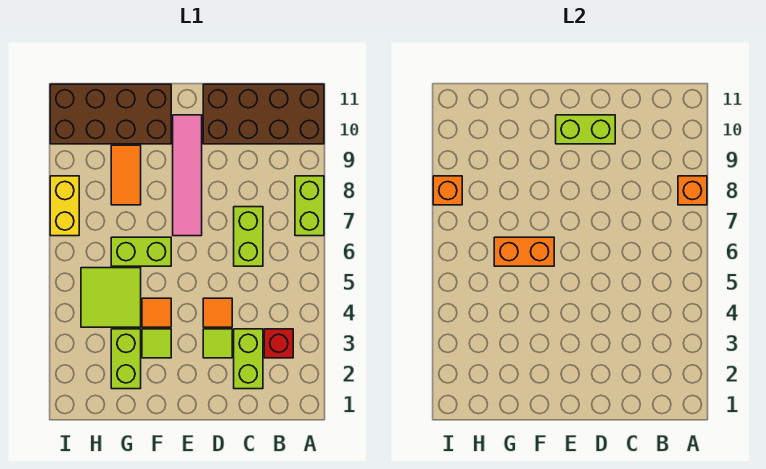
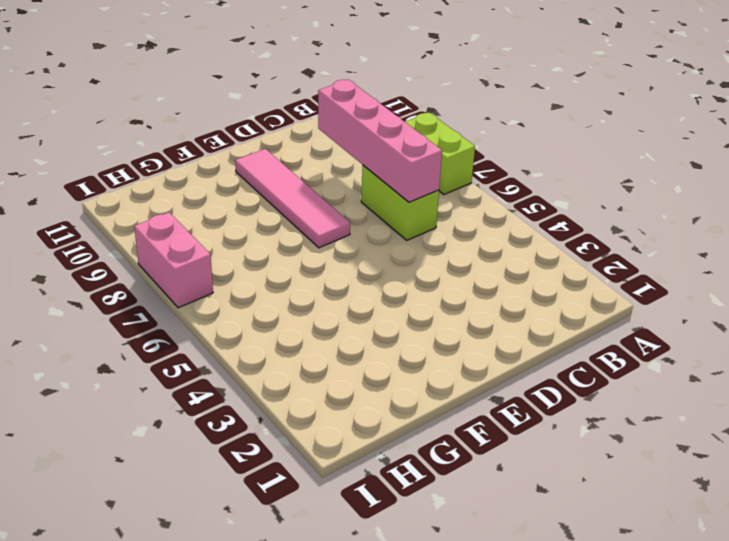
pink 1x4 brick [318,79,442,202] -> none
pink 1x2 brick [134,213,213,308] -> yellow 1x2 brick [50,176,79,236]
none -> brown 2x4 brick [203,84,324,144]
none -> red 1x1 brick [264,329,293,358]
none -> lime 1x2 brick [234,329,263,389]

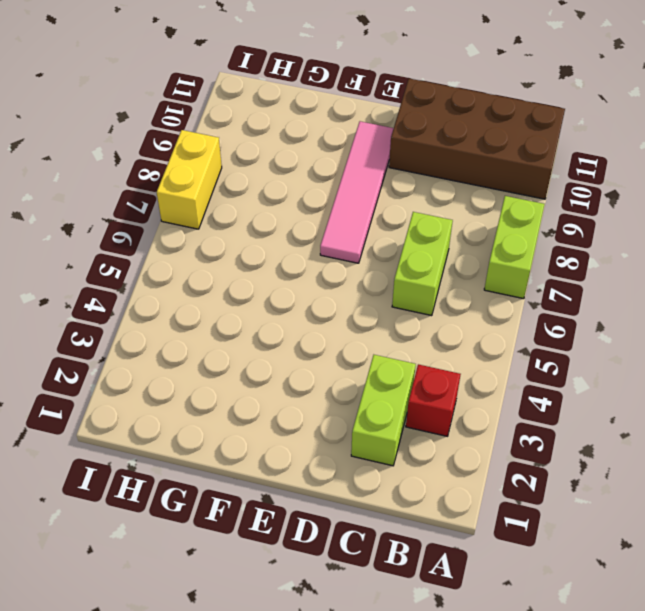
none -> lime 1x1 tile [203,329,232,358]
none -> orange 1x1 tile [203,298,232,327]
none -> lime 1x1 tile [142,329,171,358]

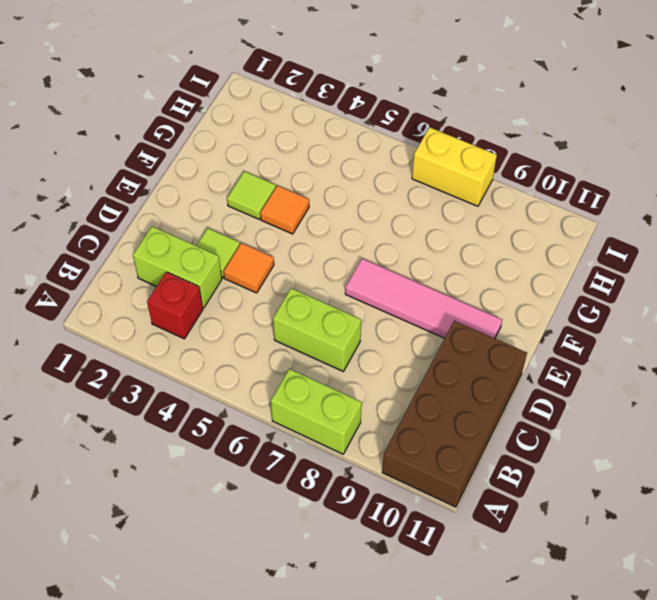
none -> lime 1x2 brick [111,237,171,266]
none -> brown 2x4 brick [50,84,171,144]
none -> lime 1x2 brick [111,329,141,389]

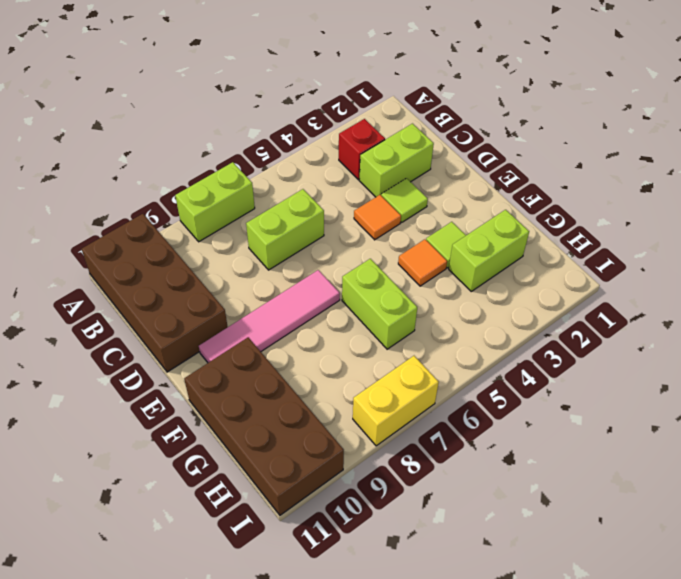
none -> lime 2x2 tile [81,268,141,327]
none -> orange 1x2 tile [111,145,141,205]
none -> orange 1x1 brick [678,176,707,205]

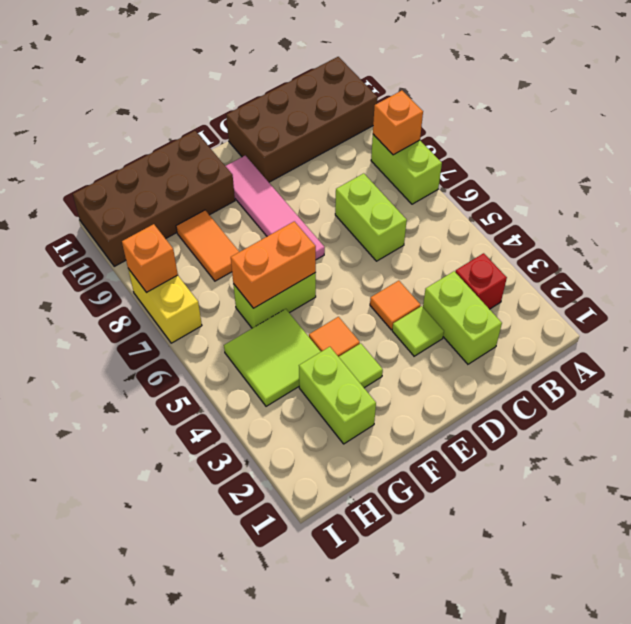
none -> lime 1x2 brick [556,115,615,144]

